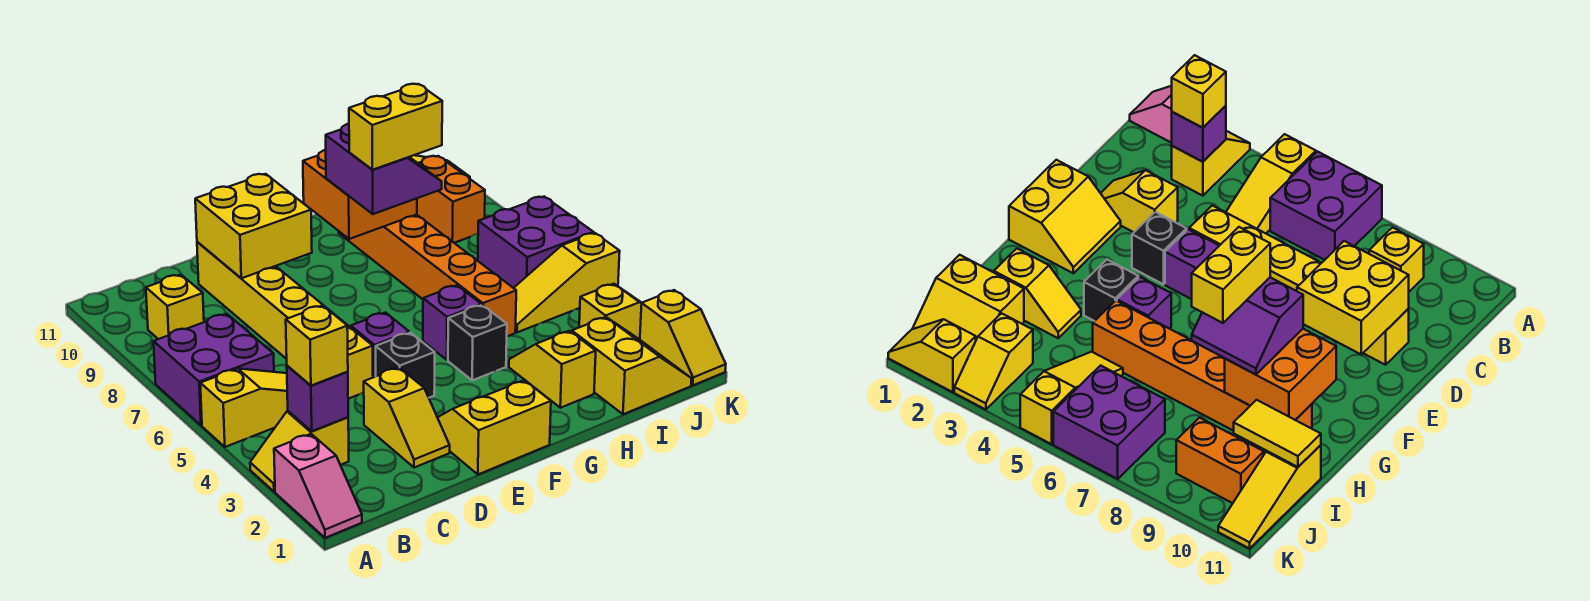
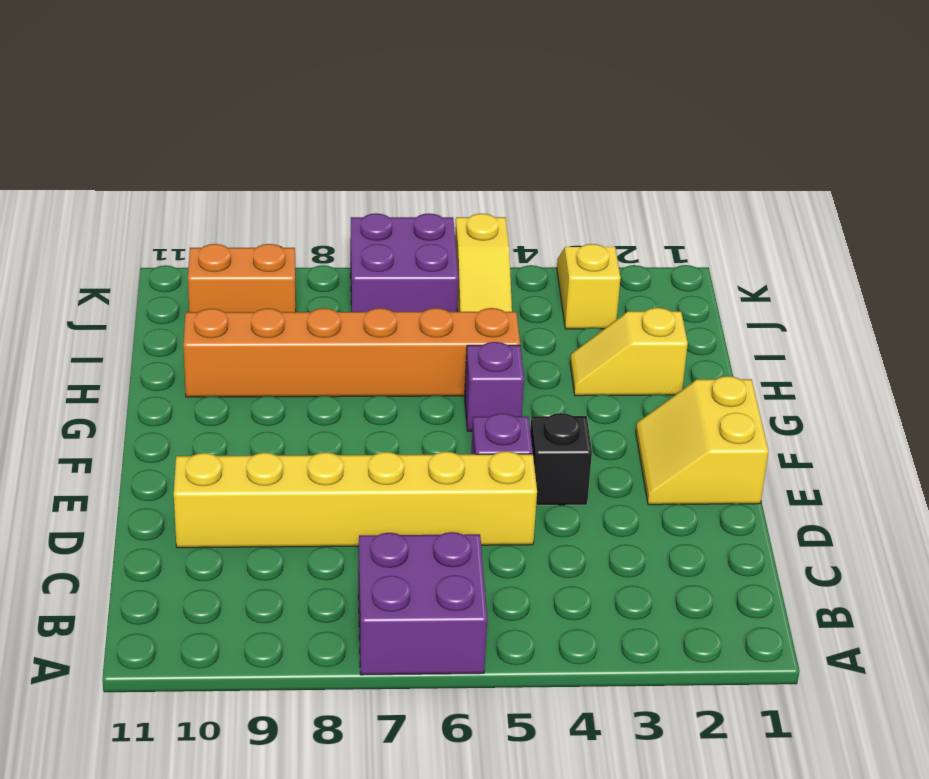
none -> pink 1x2 slope [274,434,362,538]
none -> yellow 1x2 slope [250,411,349,492]
none -> yellow 1x3 slope [200,369,288,447]

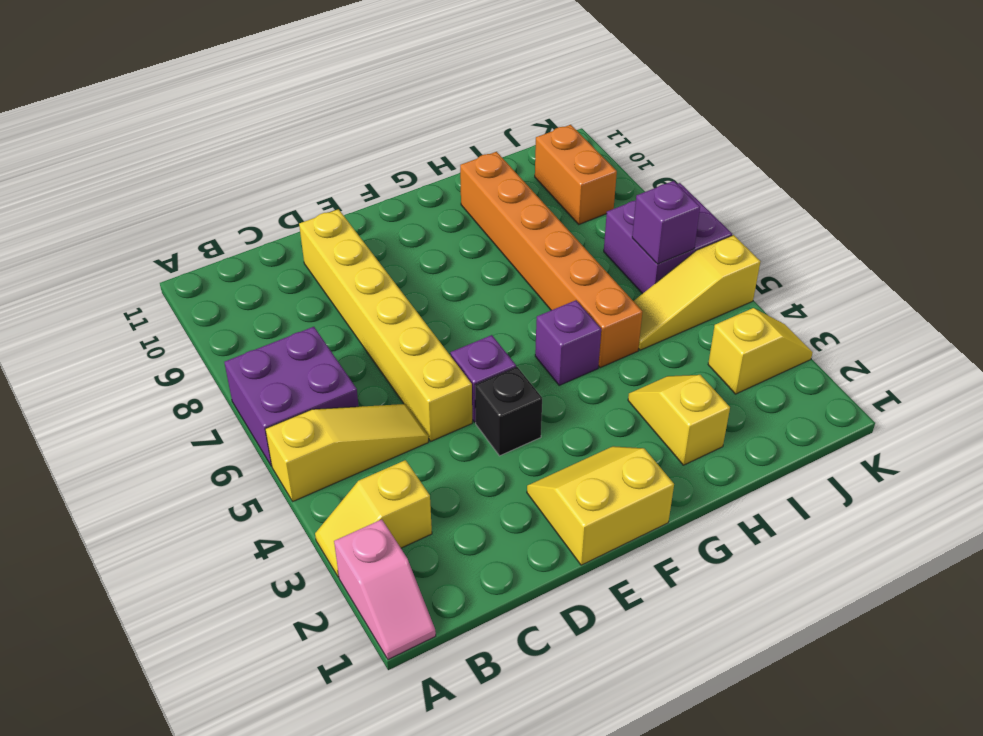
purple 1x1 brick [632,181,700,264] -> purple 1x1 brick moved to [287,366,348,431]
none -> yellow 1x1 brick [146,275,204,339]
none -> yellow 1x2 slope [364,368,450,468]
none -> black 1x1 brick [448,305,507,380]

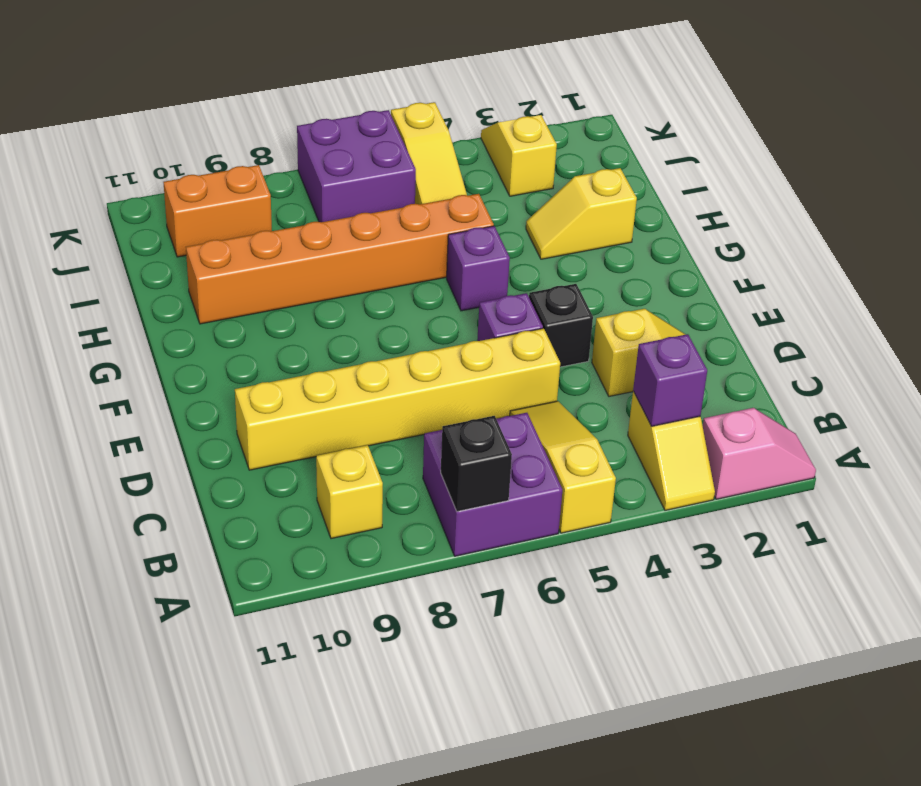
black 1x1 brick [441,416,512,511] -> black 1x1 brick moved to [448,305,507,380]
none -> yellow 2x2 slope [438,380,551,474]
none -> yellow 2x2 slope [572,317,692,414]
none -> yellow 1x3 slope [1218,445,1321,548]

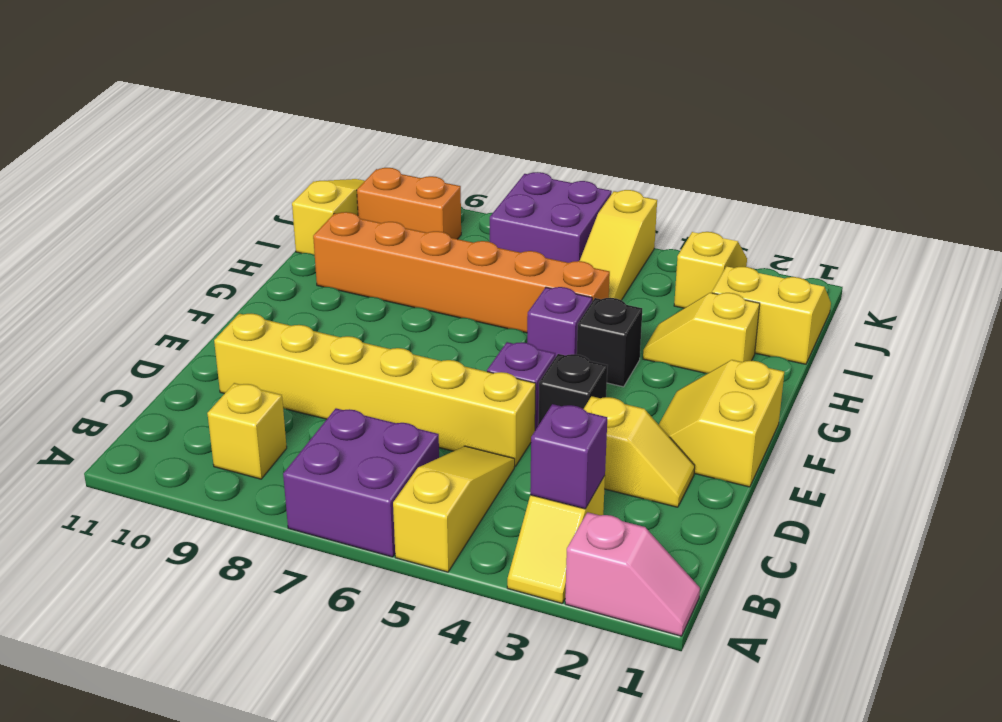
none -> yellow 1x2 slope [640,290,726,385]
none -> yellow 2x2 brick [195,174,312,278]
none -> orange 2x2 brick [303,150,417,239]

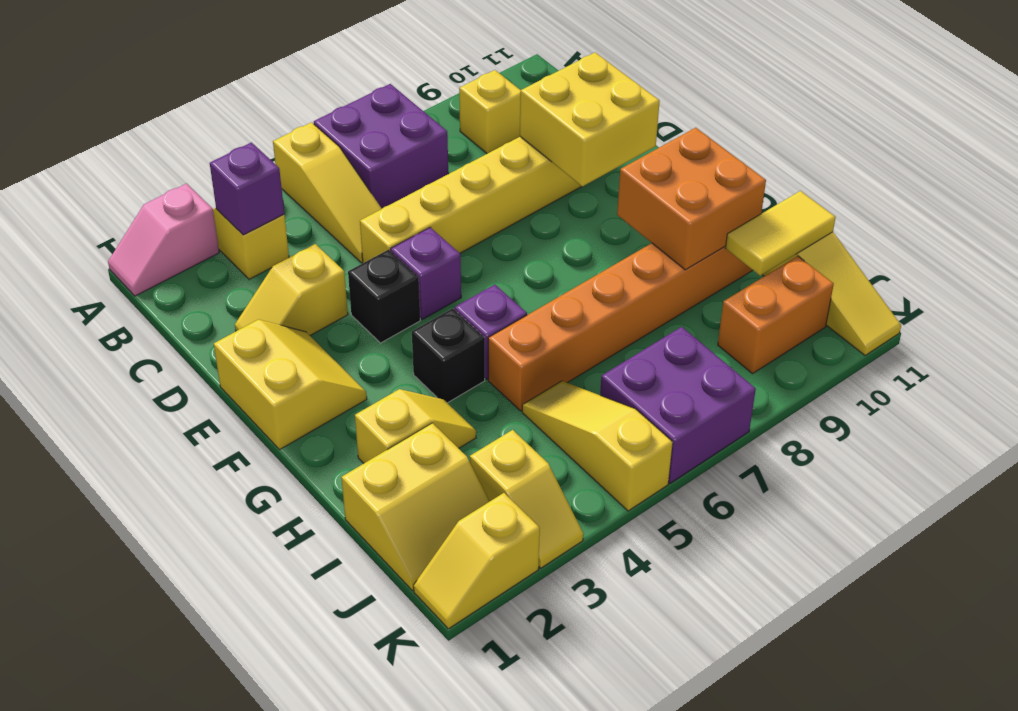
none -> yellow 1x1 brick [286,305,348,386]
none -> purple 2x2 slope [326,124,442,214]
none -> yellow 1x2 brick [349,84,442,170]

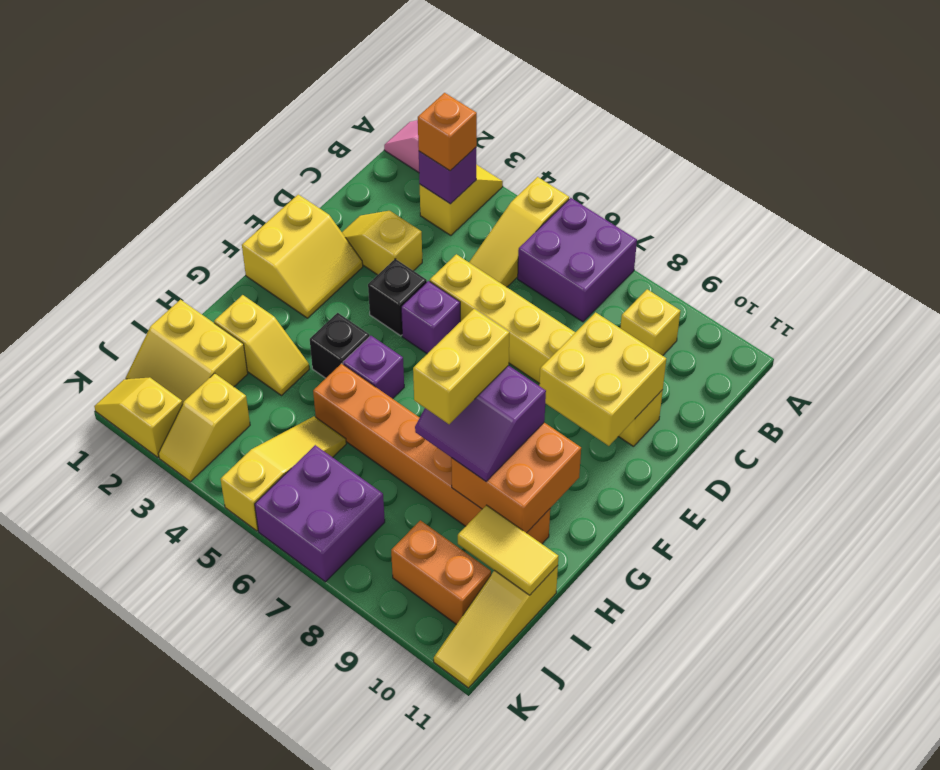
orange 1x1 brick [418,93,477,171] -> yellow 1x1 brick [286,305,348,386]

